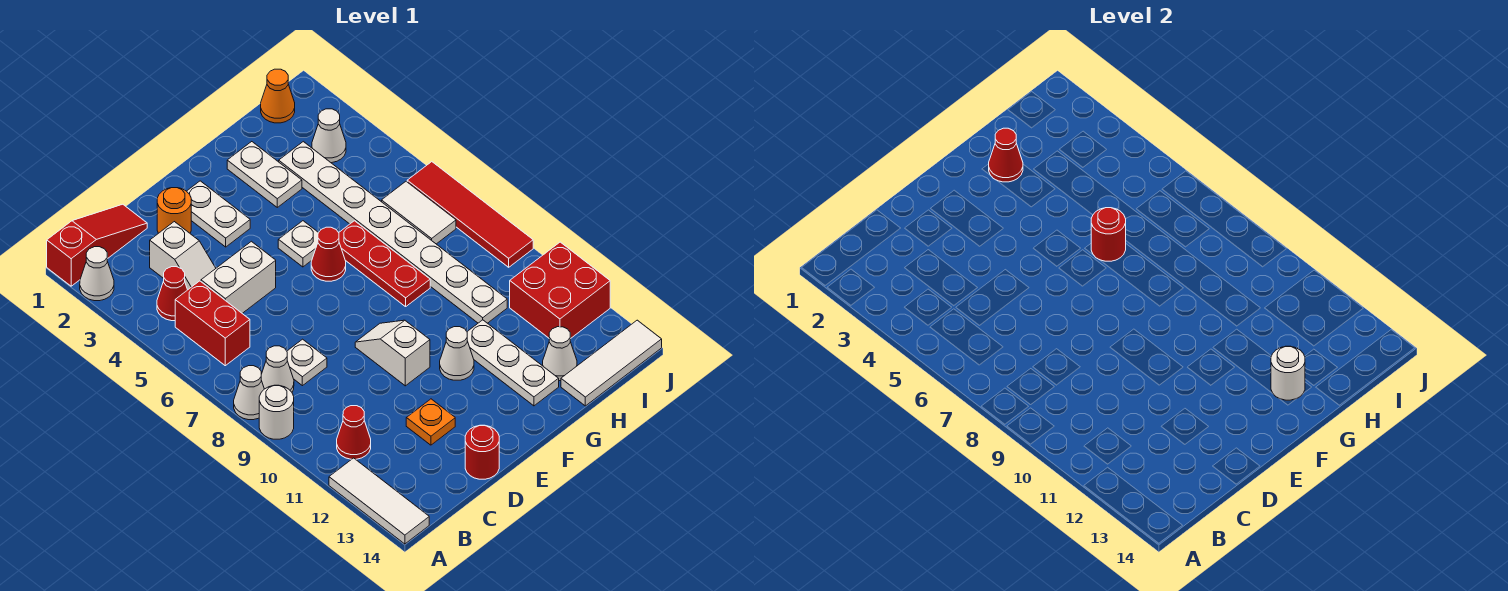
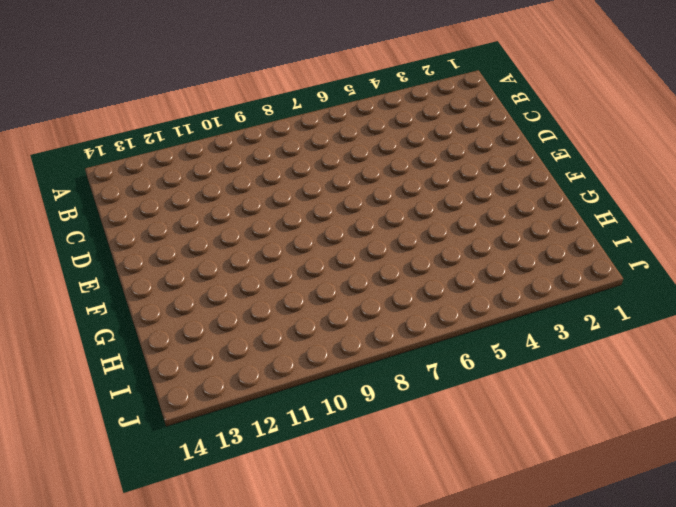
none -> red 1x3 slope [47,204,147,286]
none -> white 1x1 cone [80,247,114,301]
none -> white 1x1 cone [234,366,264,420]
none -> white 1x1 round brick [259,385,294,439]

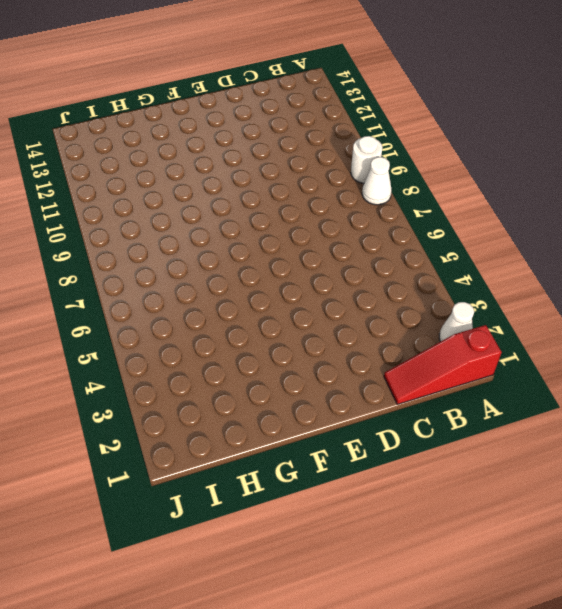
none -> white 1x3 tile [329,458,429,544]
none -> red 1x1 cone [157,267,187,321]
none -> red 1x2 brick [175,281,250,366]
none -> white 1x1 cone [261,346,294,392]

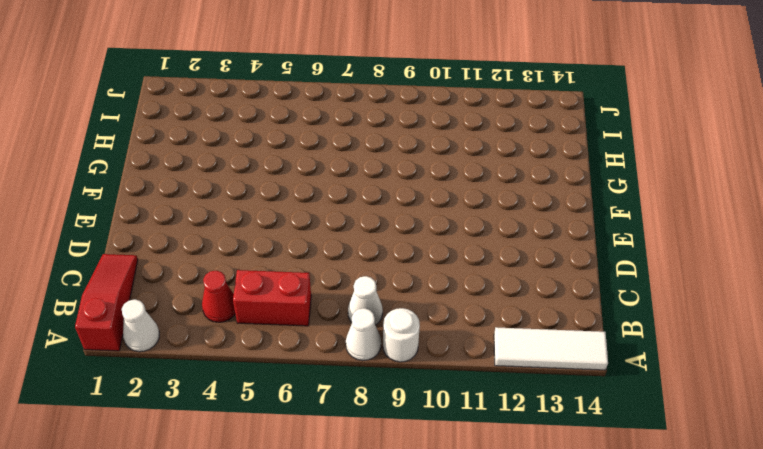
none -> red 1x1 cone [337,406,371,459]
none -> white 1x2 slope [150,222,216,290]
none -> white 1x2 brick [201,241,276,313]
none -> white 1x1 plate [287,339,327,386]

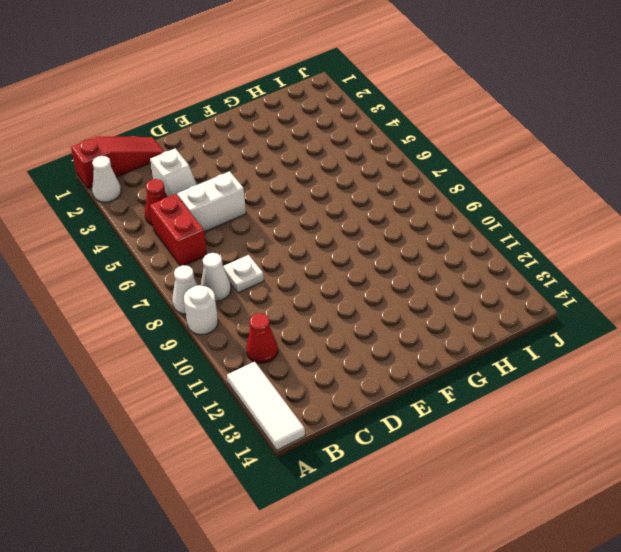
none -> orange 1x1 round brick [157,188,191,233]
none -> orange 1x1 plate [406,399,455,445]
none -> red 1x1 round brick [465,425,499,479]
none -> white 1x2 plate [187,181,250,247]

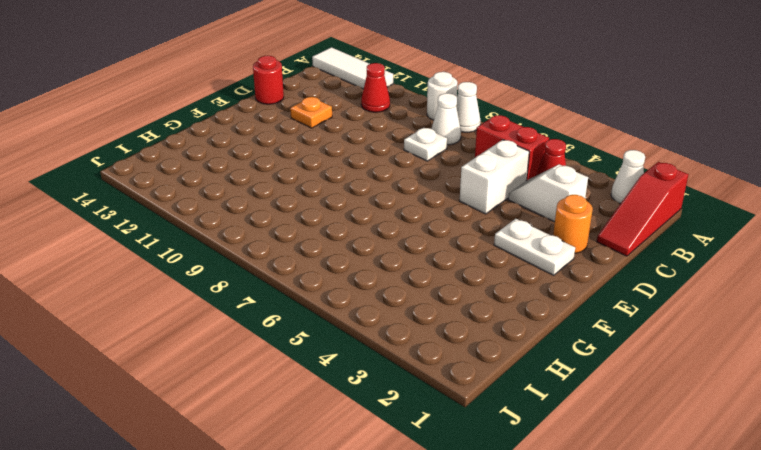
none -> white 1x2 slope [355,320,430,386]
none -> white 1x1 plate [278,221,319,267]
none -> red 1x1 cone [311,227,346,281]
none -> white 1x1 cone [440,327,474,380]

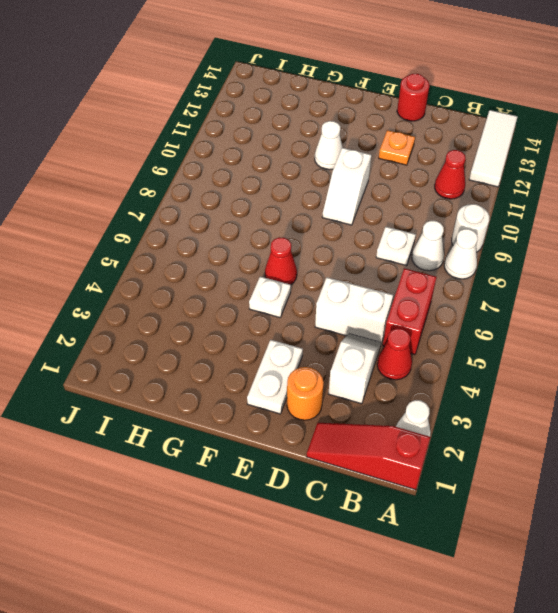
none -> white 1x2 plate [227,142,302,207]
none -> red 1x3 plate [339,221,430,307]
none -> white 1x3 plate [467,320,559,406]
none -> white 1x8 plate [279,142,507,323]

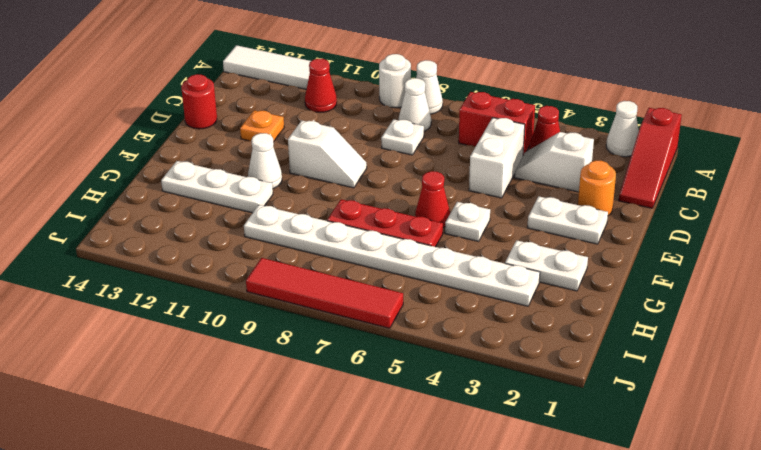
none -> white 1x1 cone [543,327,577,381]
none -> white 1x3 tile [561,320,662,406]
none -> orange 1x1 cone [261,69,295,123]
none -> white 1x1 cone [312,109,346,163]

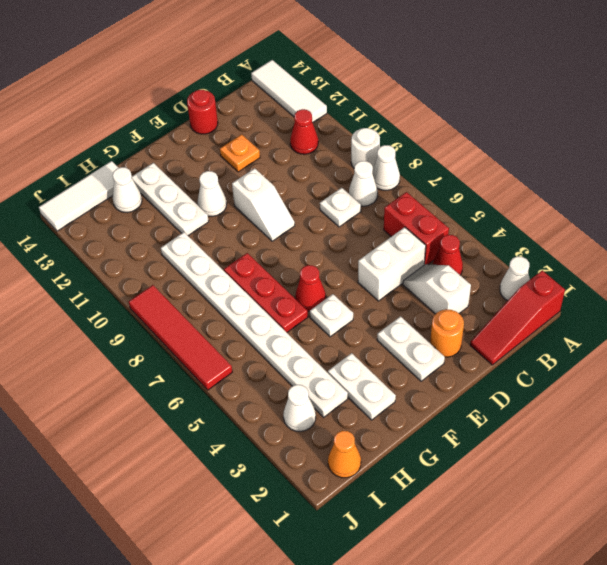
none -> white 1x2 tile [382,182,456,244]
none -> red 2x2 brick [510,242,610,339]
none -> red 1x1 cone [989,128,1023,182]
none -> red 1x1 round brick [1091,208,1126,261]

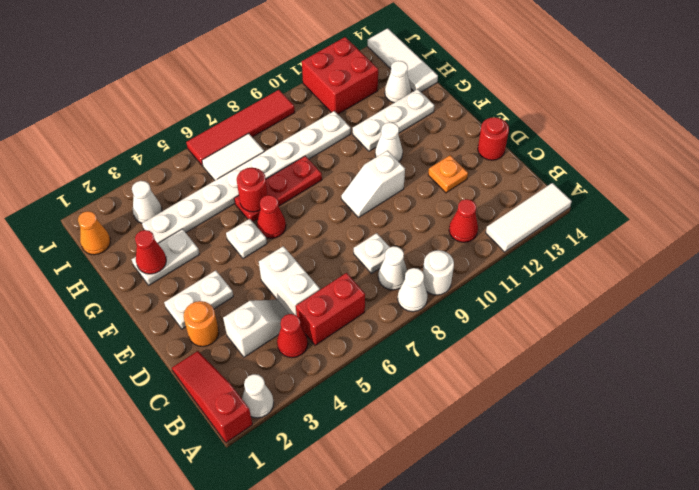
none -> white 1x1 round brick [1271,346,1305,400]

